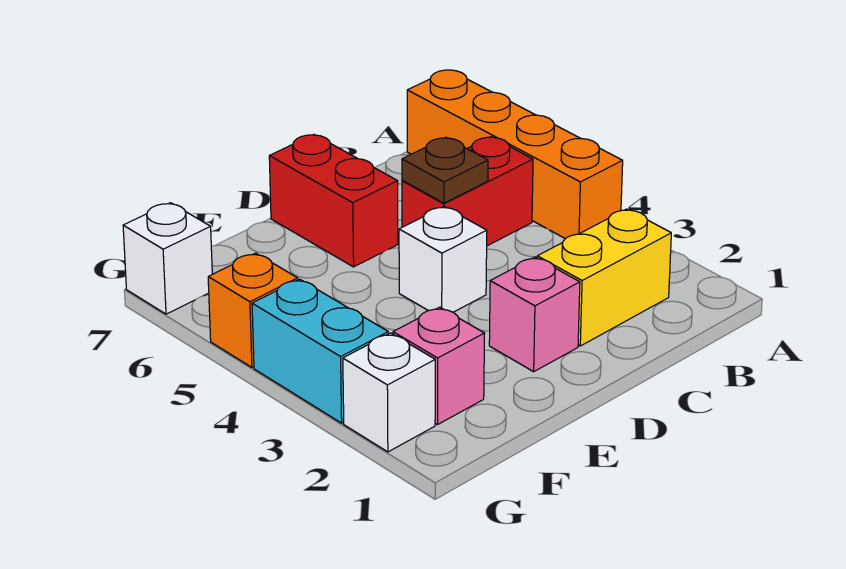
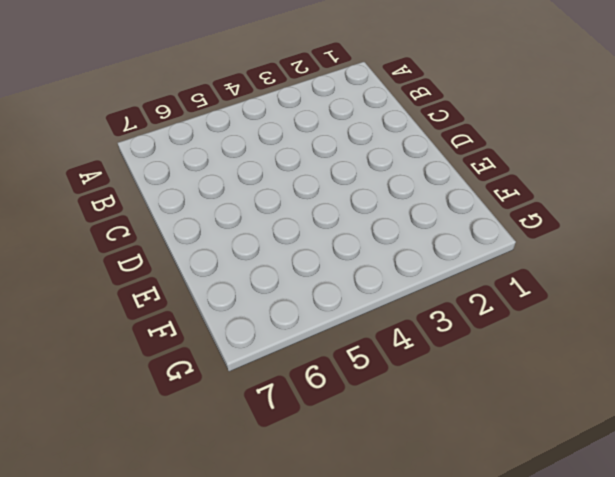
none -> orange 1x4 brick [407,70,623,239]
none -> yellow 1x2 brick [537,209,671,346]
none -> red 1x2 brick [402,137,533,246]

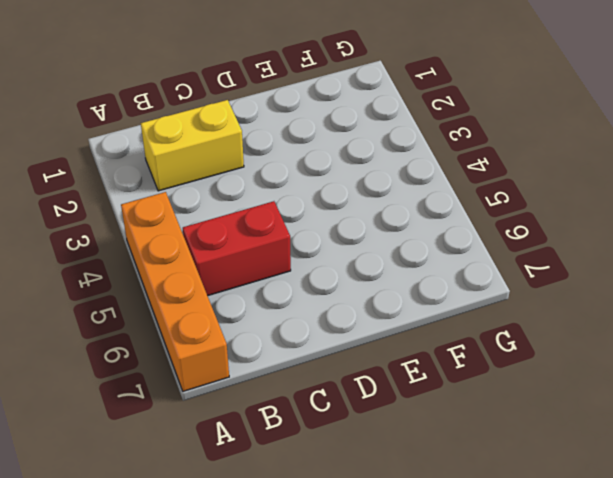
none -> pink 1x1 brick [489,257,580,372]
none -> white 1x1 brick [399,207,487,312]
none -> red 1x2 brick [269,135,398,267]

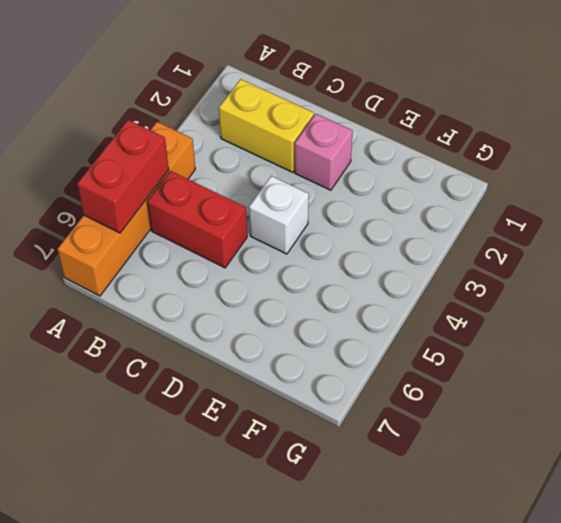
red 1x2 brick [77,120,169,233] -> red 1x2 brick moved to [269,135,398,267]
none -> pink 1x1 brick [393,307,485,425]
none -> white 1x1 brick [343,333,435,452]
none -> cyan 1x2 brick [252,279,388,423]

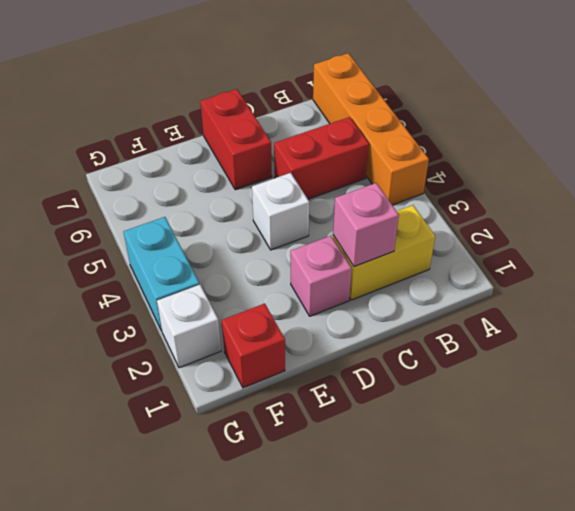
pink 1x1 brick [333,183,399,267] -> pink 1x1 brick moved to [393,307,485,425]
red 1x1 brick [222,303,285,388] -> none
none -> orange 1x1 brick [208,253,298,367]
none -> white 1x1 brick [123,203,212,314]
none -> brown 1x1 plate [402,137,488,203]

